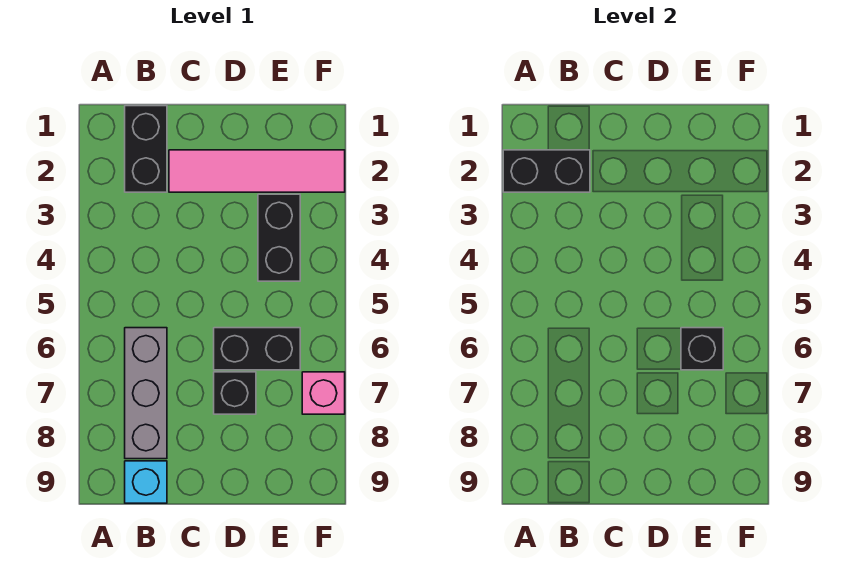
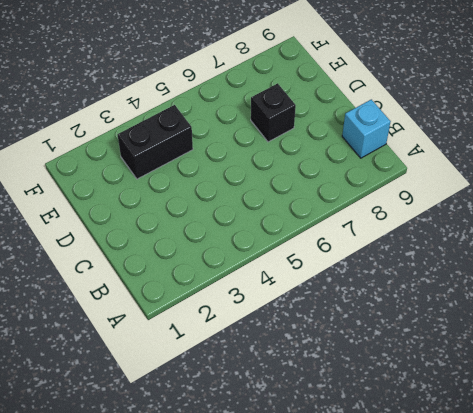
none -> black 1x2 brick [125,106,167,192]
none -> grey 1x3 brick [125,328,167,459]

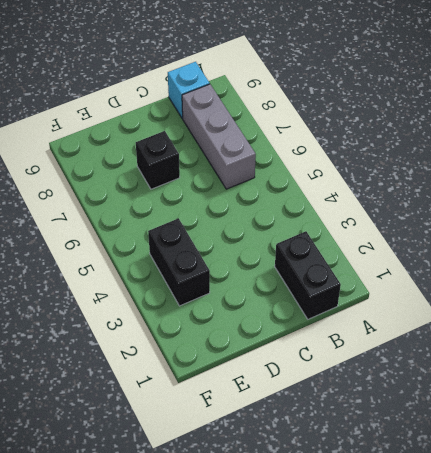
none -> pink 1x4 tile [169,150,345,192]
none -> black 1x2 brick [214,328,300,370]

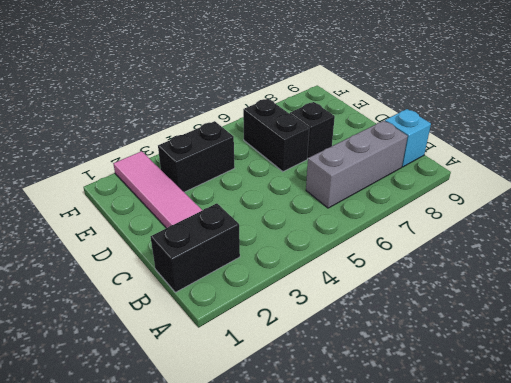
none -> pink 1x1 brick [302,372,345,414]
none -> black 1x2 brick [503,150,590,192]

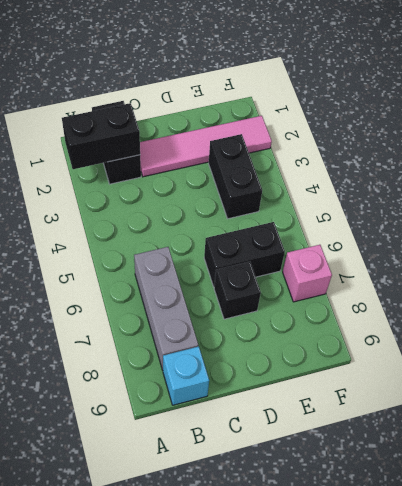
none -> black 1x1 brick [681,328,723,370]

